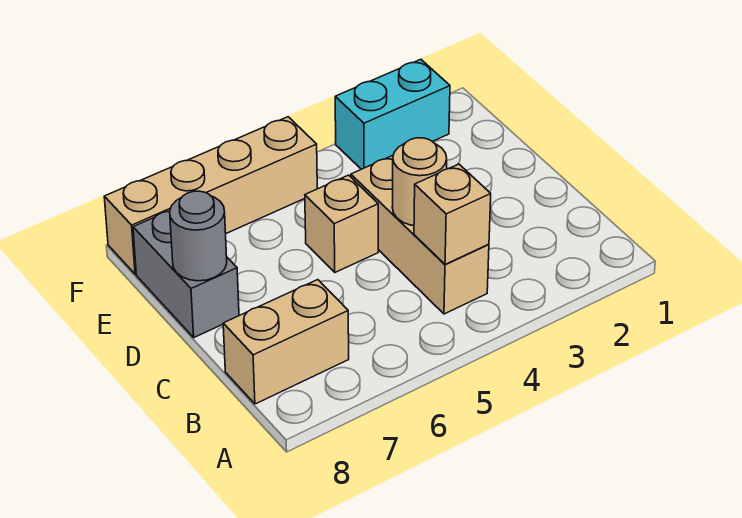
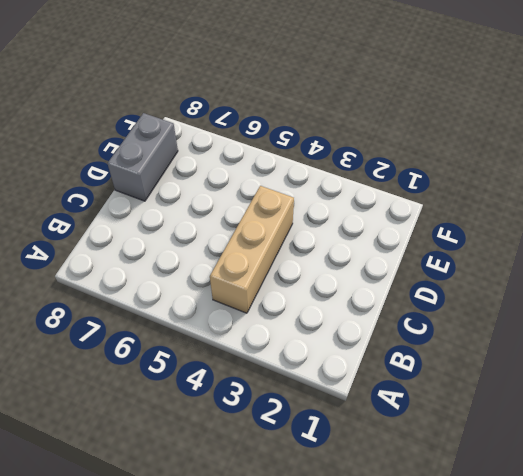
none -> tan 1x2 brick [223,280,349,404]
none -> tan 1x1 brick [305,175,378,272]

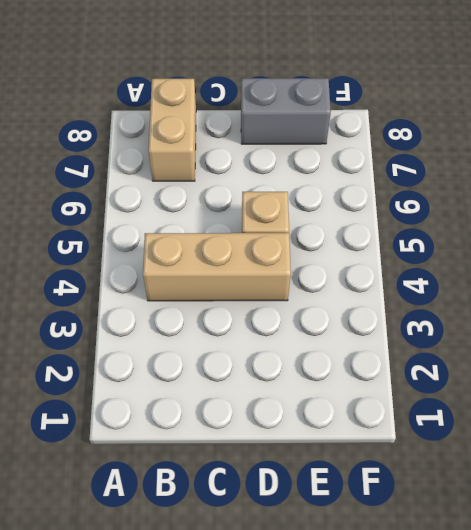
none -> cyan 1x2 brick [335,59,450,169]
none -> tan 1x4 brick [104,117,317,274]

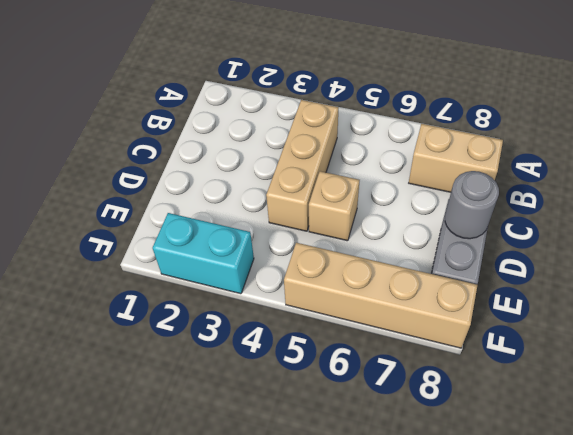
none -> tan 1x1 brick [414,164,491,264]
none -> tan 1x1 round brick [392,138,447,225]

